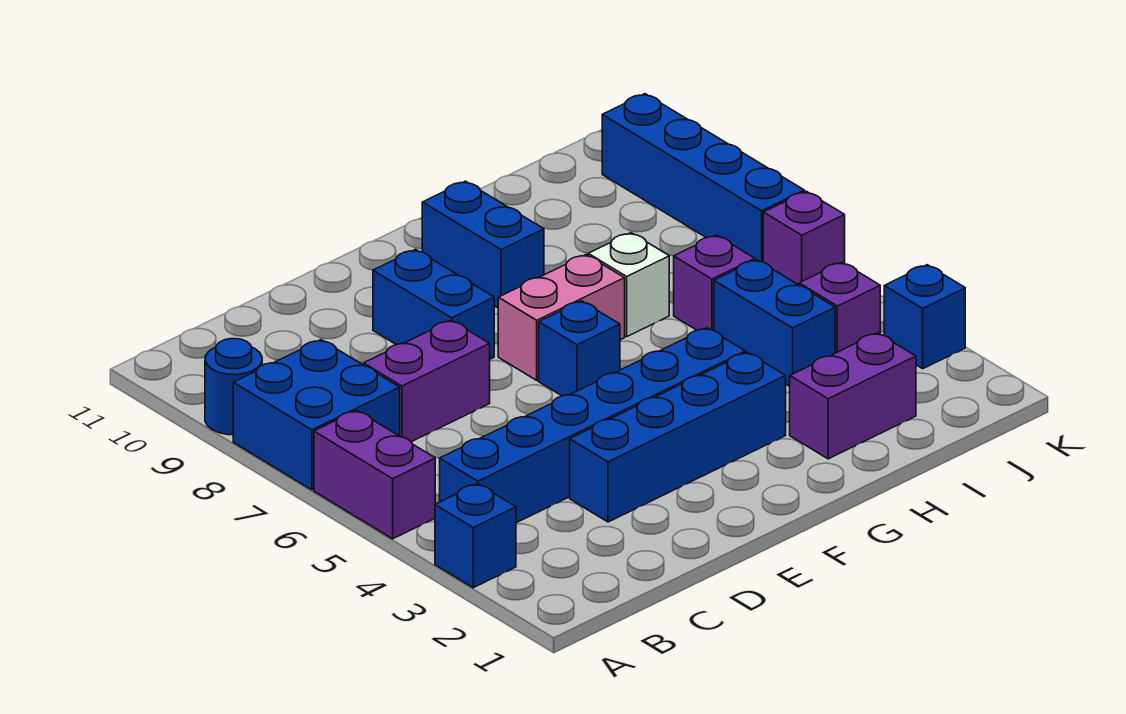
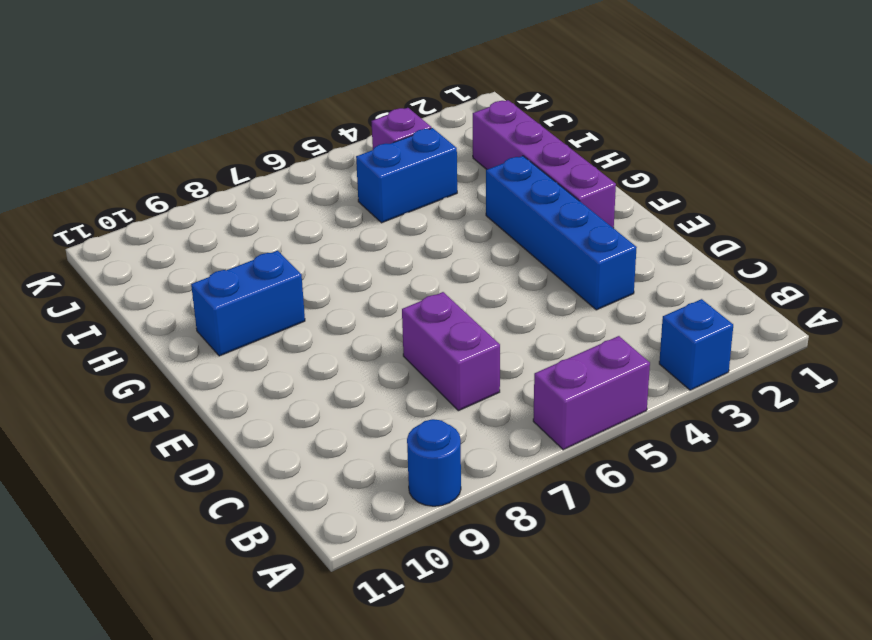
purple 1x4 brick [473,100,616,228] -> purple 1x2 brick [790,333,916,459]
none -> blue 2x2 brick [233,340,400,490]
none -> blue 1x6 brick [440,328,745,523]
none -> blue 1x2 brick [373,249,494,359]

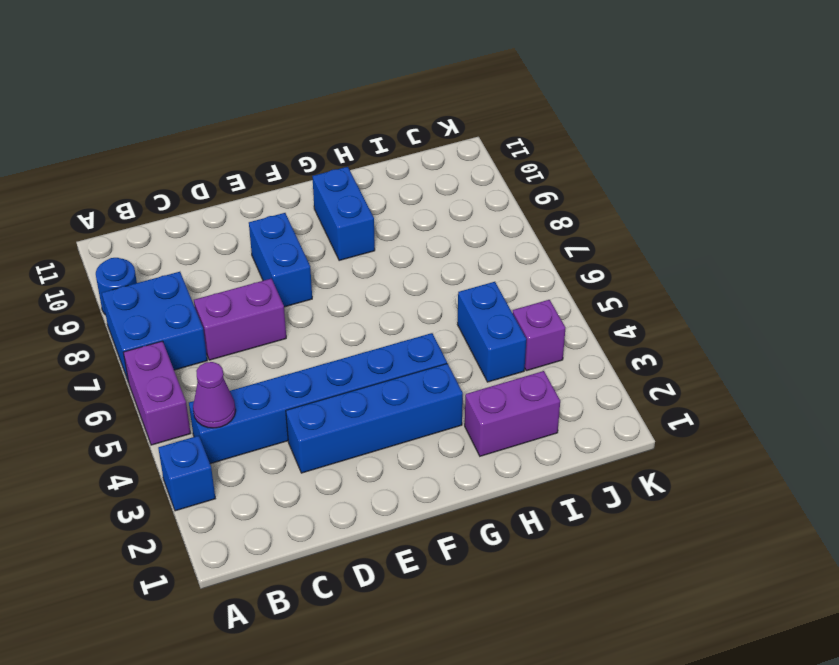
purple 1x1 cone [193,362,236,428] -> none
none -> blue 1x1 brick [539,301,620,396]
none -> pink 1x2 brick [498,255,625,380]
none -> white 1x1 brick [588,233,669,337]

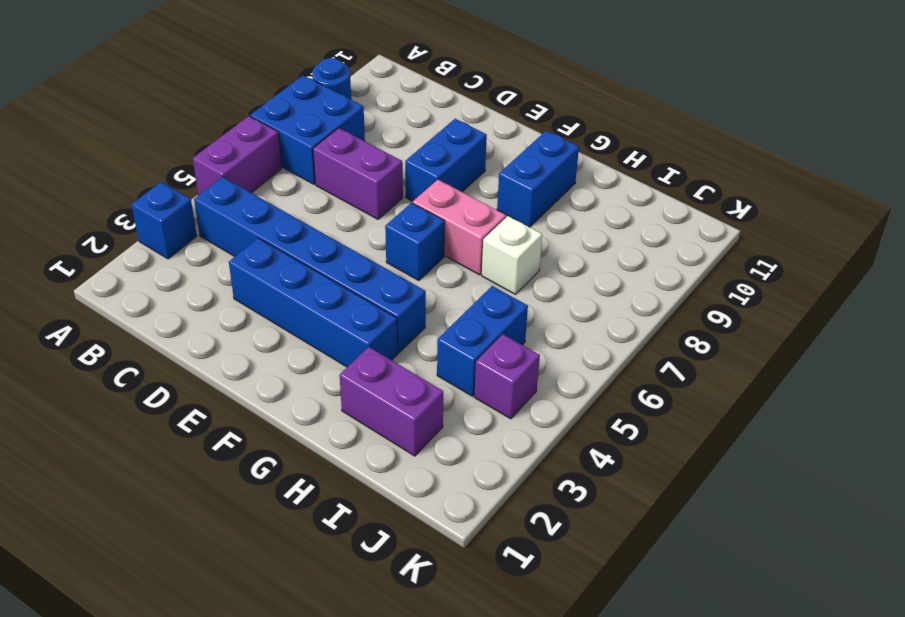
none -> purple 1x1 brick [674,235,755,330]
none -> blue 1x1 brick [884,265,965,369]
none -> purple 1x1 brick [763,191,845,285]

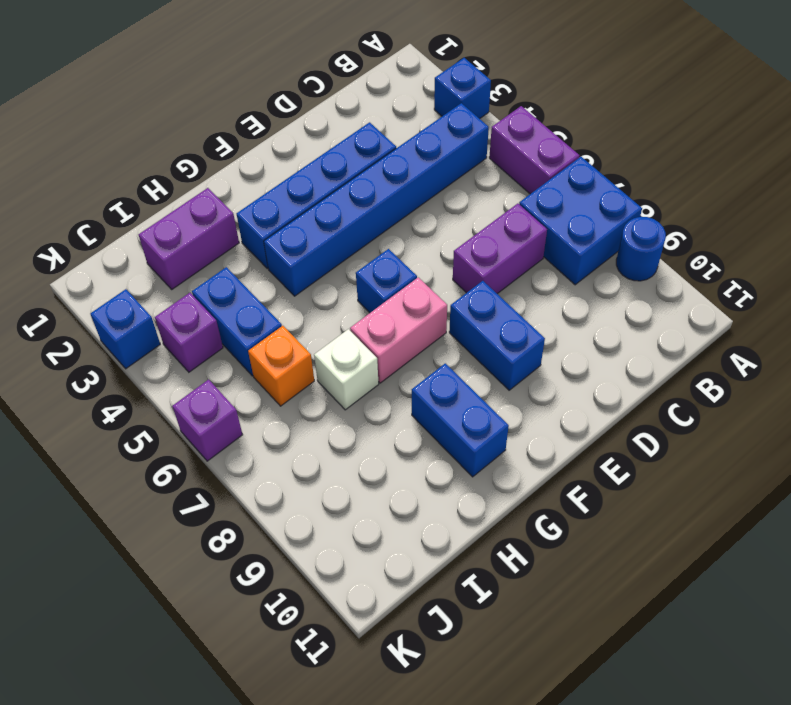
orange 1x1 brick [248,326,314,406] -> purple 1x1 brick [674,235,755,330]
none -> blue 1x4 brick [602,94,804,262]

